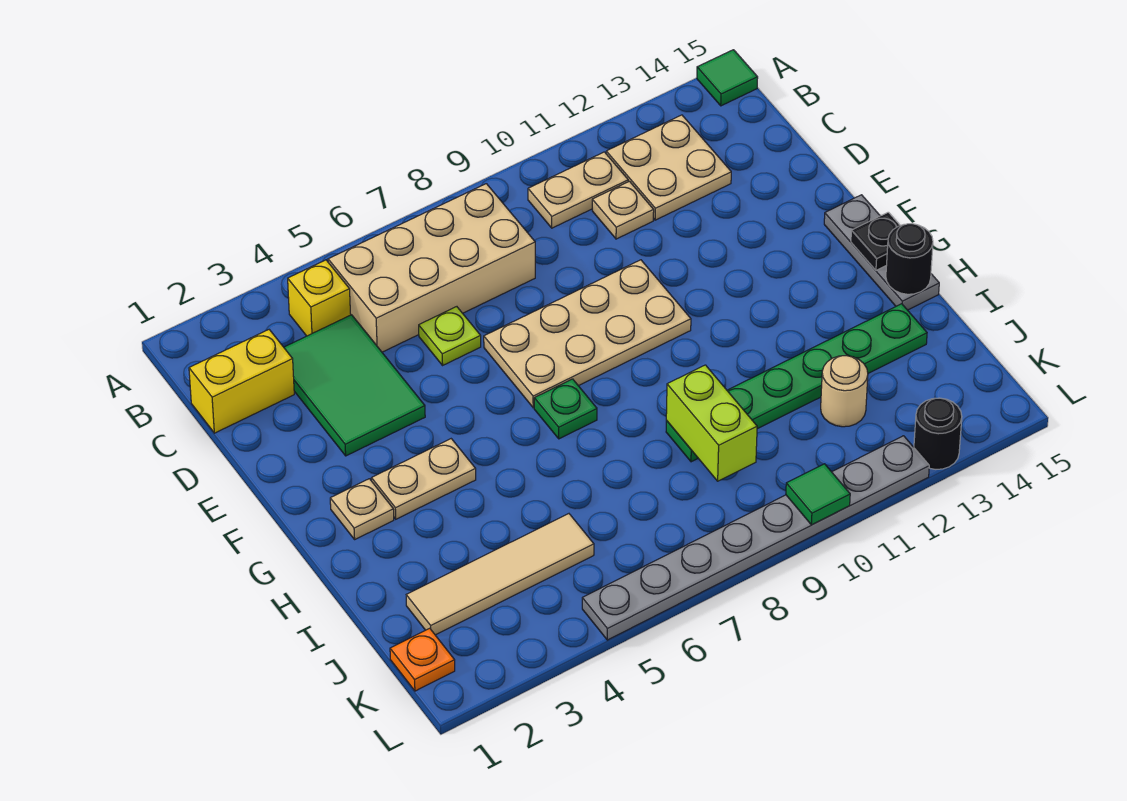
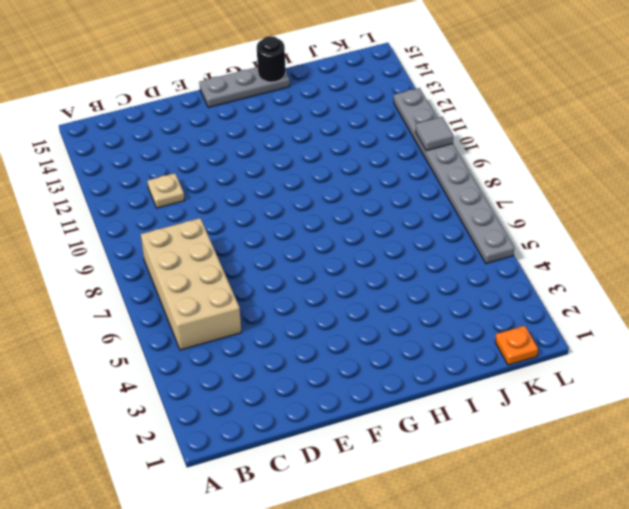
grey 1x1 tile [416,117,453,151] -> green 1x1 tile [786,464,850,525]
none -> green 1x1 tile [697,50,758,106]
none -> yellow 1x1 brick [288,260,351,336]
none -> tan 1x2 plate [528,152,628,228]

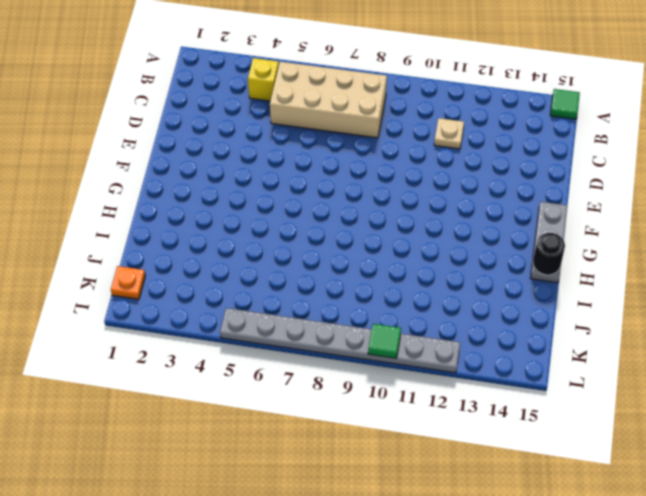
none -> tan 1x2 plate [528,152,628,228]
none -> tan 2x2 plate [606,115,731,220]
none -> yellow 1x2 brick [189,330,294,433]

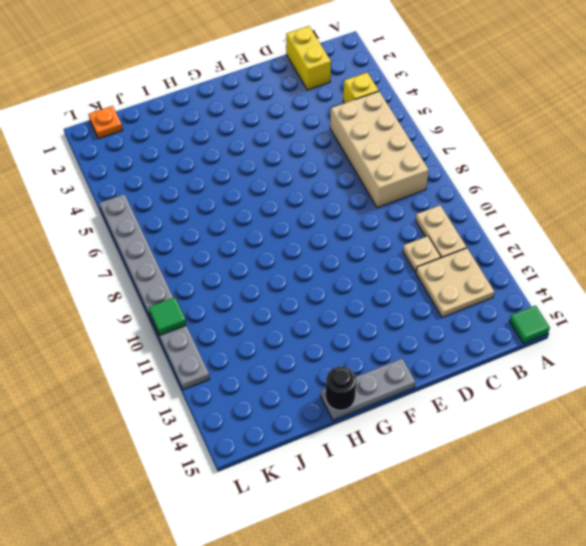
none -> green 2x3 tile [284,315,425,456]
none -> lime 1x1 plate [419,307,481,365]
none -> tan 2x4 plate [484,260,691,408]

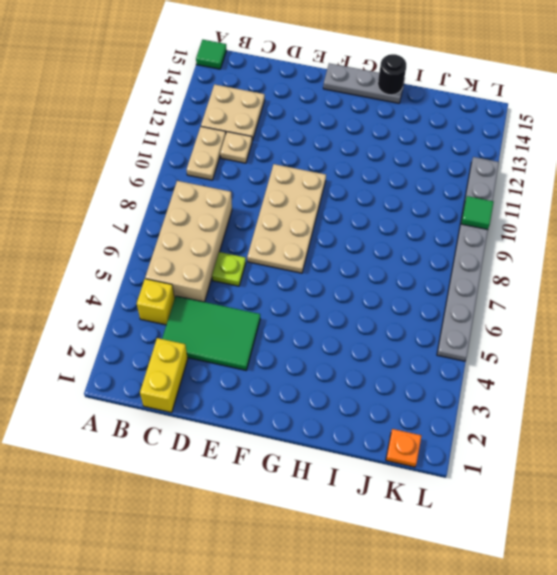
none -> tan 1x1 plate [330,479,394,539]
none -> tan 1x2 plate [371,439,476,519]
none -> green 1x1 plate [534,379,597,439]

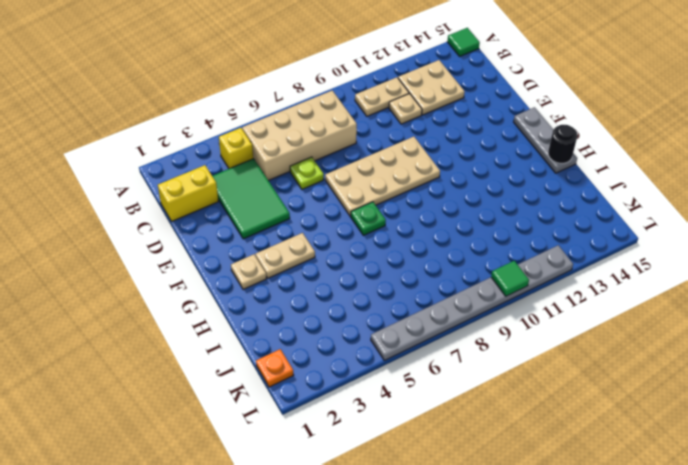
none -> green 1x6 plate [666,304,927,462]
none -> tan 1x4 tile [406,514,594,635]
none -> tan 1x1 round brick [821,356,868,427]

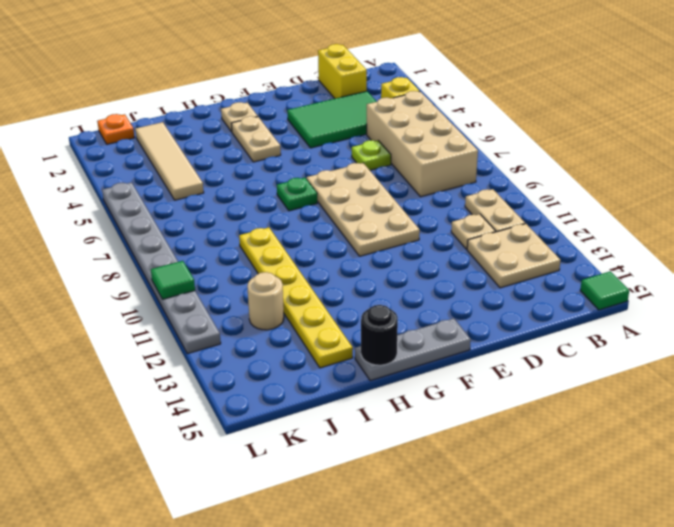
yellow 1x6 plate [239,227,353,368] -> green 1x6 plate [666,304,927,462]
none -> black 1x1 round brick [914,398,962,469]
none -> black 1x1 plate [851,212,900,270]
none -> lime 1x2 brick [666,365,757,481]

